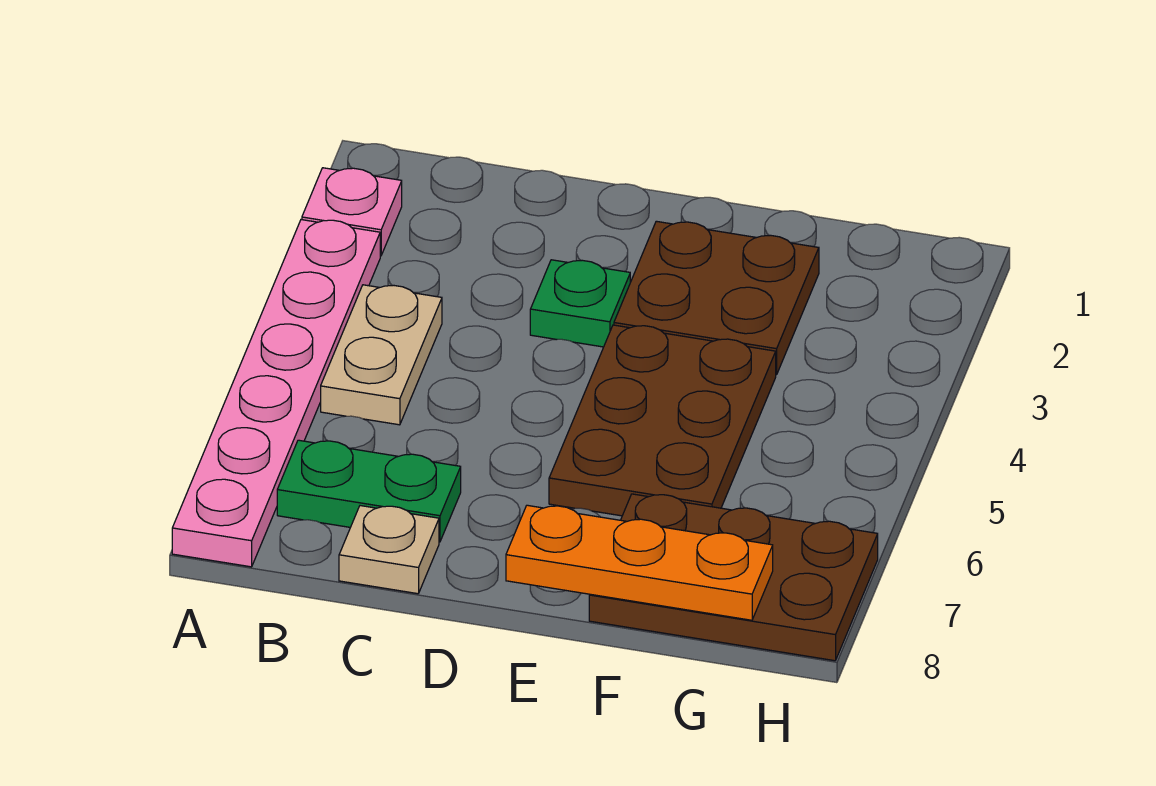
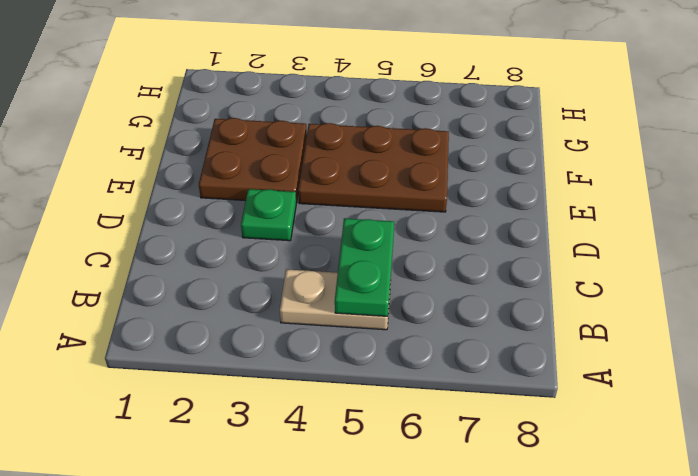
green 1x2 plate [335,218,394,316] -> green 1x2 plate moved to [277,440,461,542]
none -> pink 1x1 plate [302,168,402,256]
none -> pink 1x6 plate [172,220,380,567]

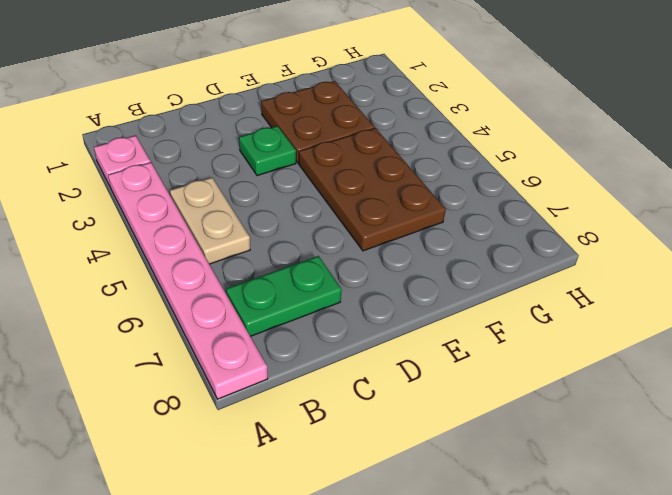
none -> tan 1x1 plate [339,506,439,594]
none -> brown 2x3 plate [589,494,878,661]

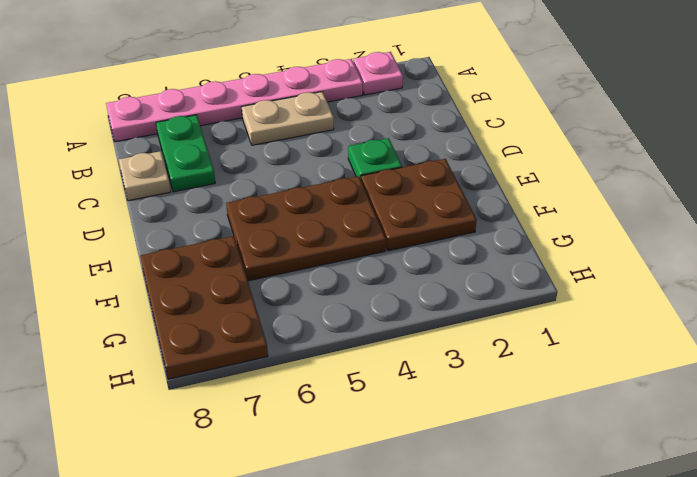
none -> orange 1x3 plate [506,505,773,620]

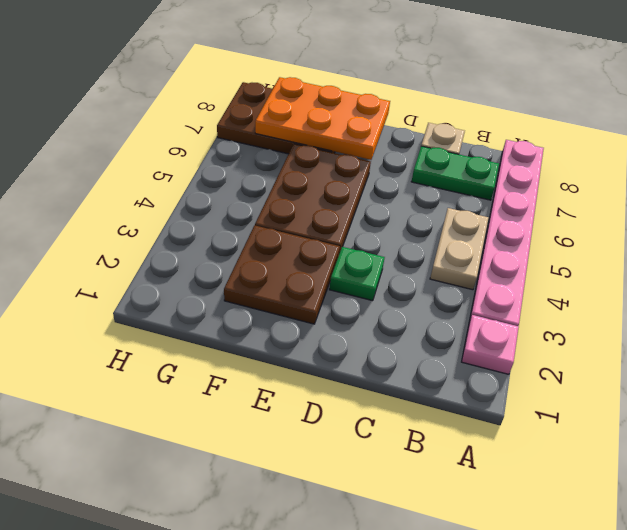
orange 2x3 plate [255,77,390,160] -> orange 1x3 plate [506,505,773,620]

